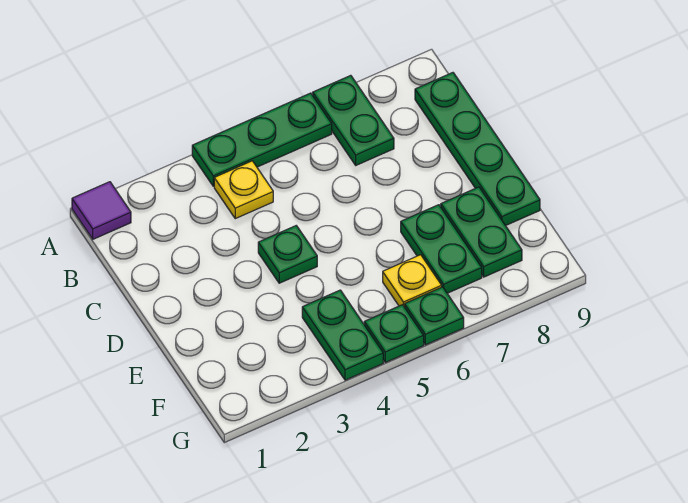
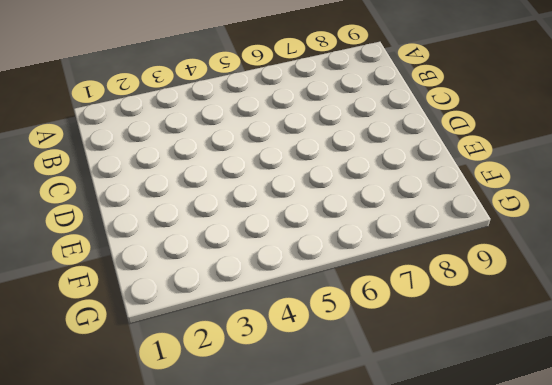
none -> purple 1x1 tile [72,182,131,239]
none -> green 1x3 plate [192,93,332,186]
none -> green 1x2 plate [313,75,394,165]

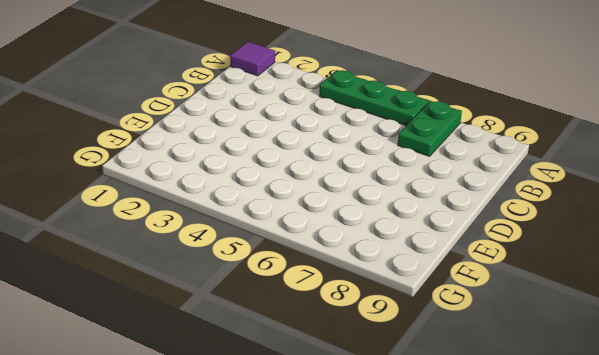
none -> yellow 1x1 plate [214,161,273,219]
none -> green 1x4 plate [415,73,540,226]
none -> green 1x1 plate [258,226,317,283]

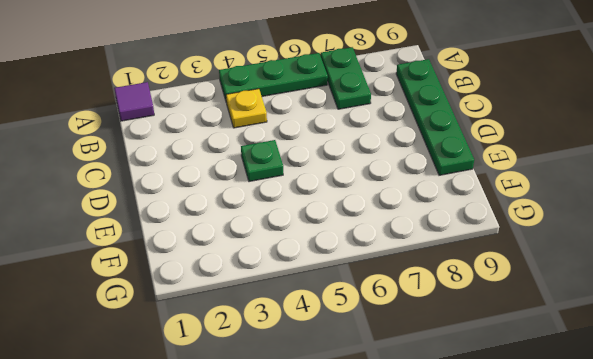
none -> green 1x2 plate [401,205,482,293]
none -> green 1x2 plate [441,187,522,277]
none -> green 1x2 plate [302,290,383,380]

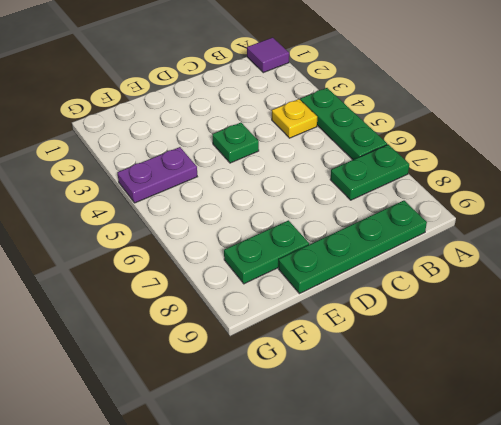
purple 1x2 plate [117,147,197,203] -> green 1x2 plate [302,290,383,380]
none -> green 1x2 plate [401,205,482,293]
none -> yellow 1x1 plate [383,255,442,307]
none -> green 1x1 plate [364,305,424,362]

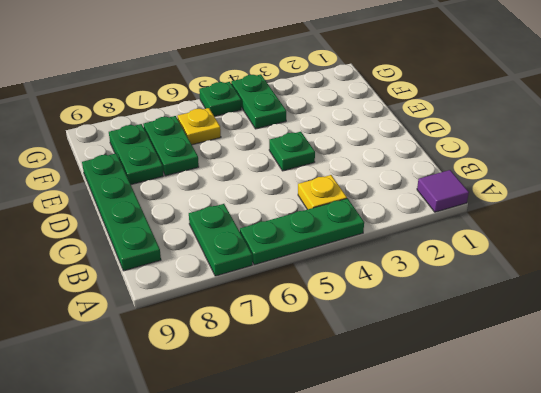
none -> green 1x1 plate [405,287,464,345]

